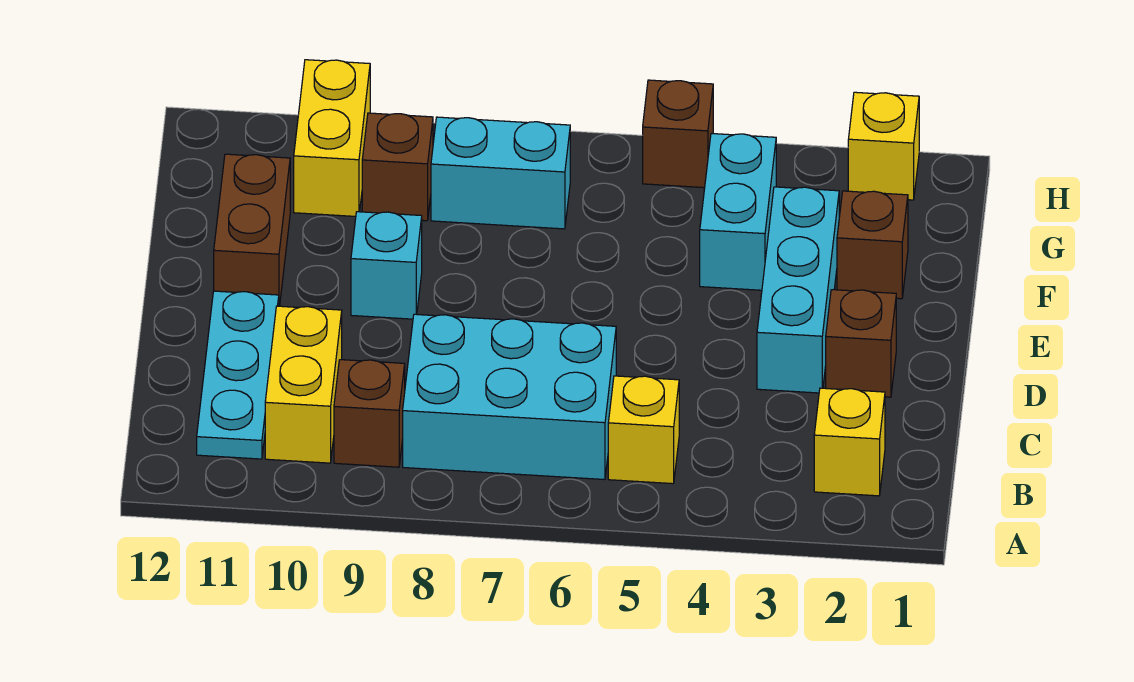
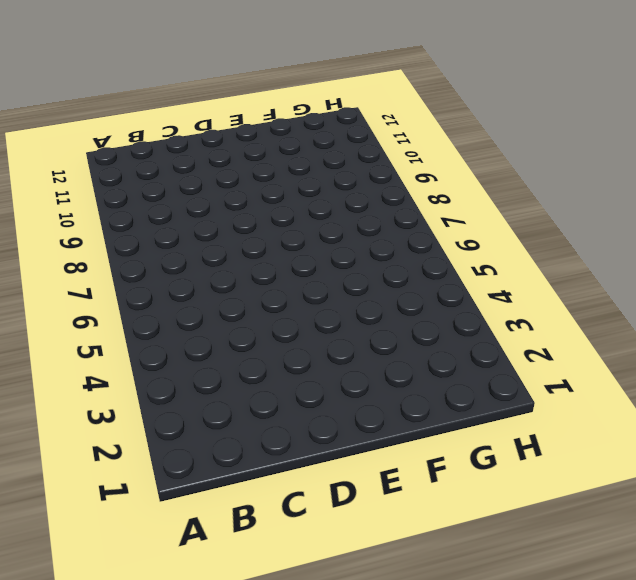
none -> yellow 1x1 brick [814,388,885,496]
none -> yellow 1x1 brick [608,376,679,484]
none -> cyan 2x3 brick [403,314,616,480]

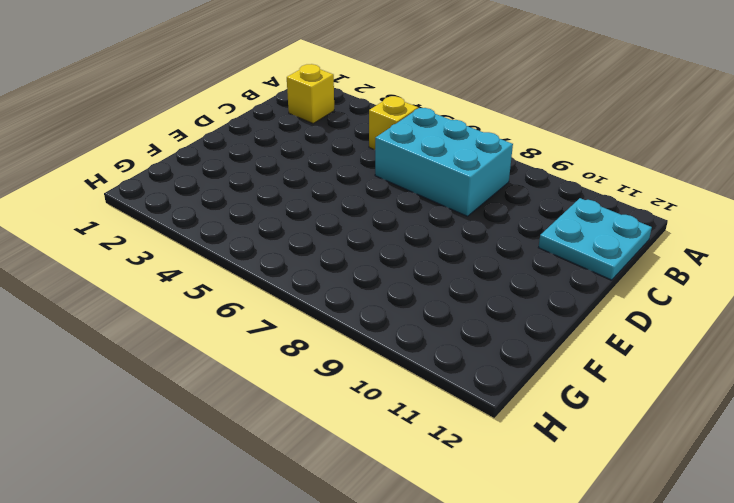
cyan 2x2 plate [538,198,652,280] -> cyan 1x3 plate [197,291,279,459]
none -> brown 1x1 brick [334,360,405,467]
none -> yellow 1x2 brick [265,306,342,463]
none -> brown 1x1 brick [826,290,896,397]

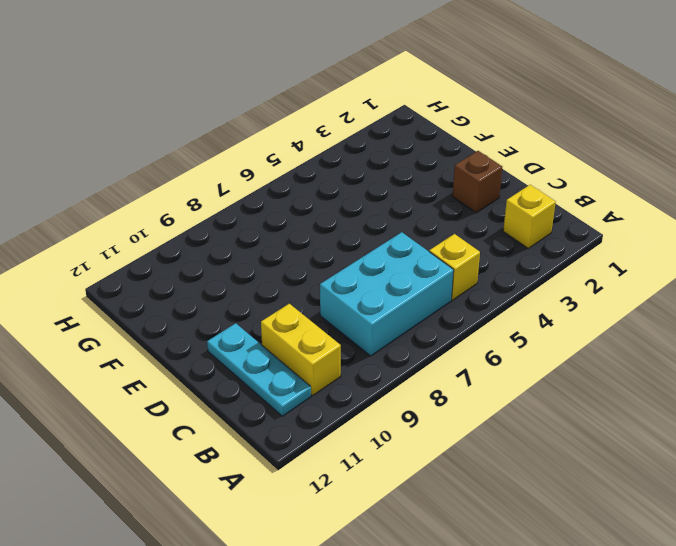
none -> brown 1x1 brick [334,360,405,467]
none -> cyan 1x3 brick [757,187,839,393]
none -> cyan 1x1 brick [351,212,422,319]

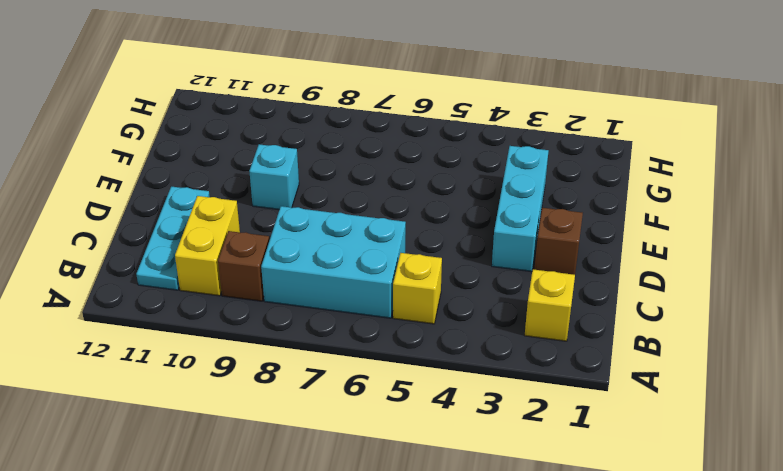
none -> brown 1x2 brick [214,154,290,306]
none -> brown 1x1 brick [837,191,908,299]
none -> cyan 1x2 brick [700,133,776,290]

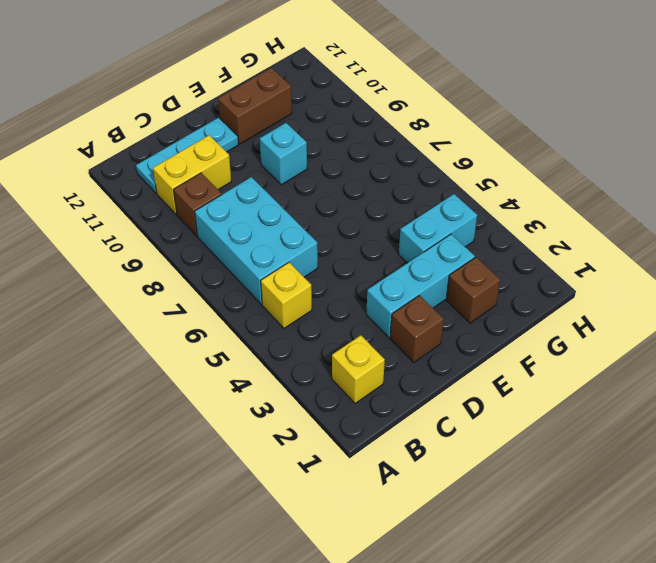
none -> cyan 1x2 brick [431,117,570,229]
none -> brown 1x1 brick [362,113,433,221]
none -> yellow 1x2 brick [294,60,370,216]

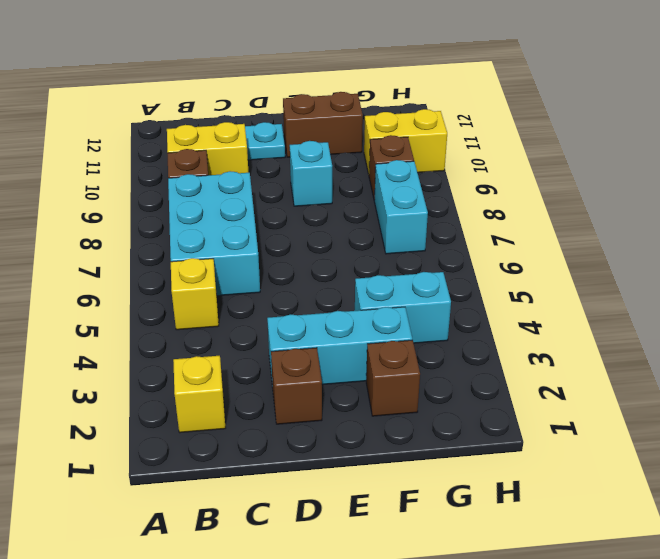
none -> yellow 1x1 brick [848,92,919,200]
none -> brown 1x1 brick [643,80,713,188]

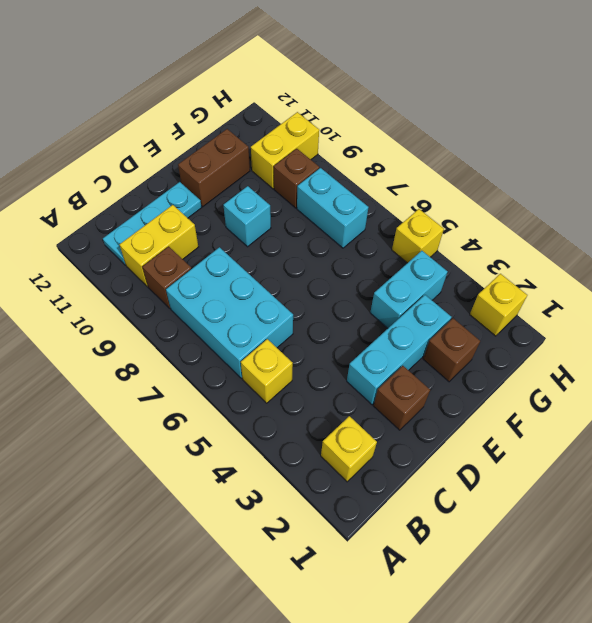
yellow 1x1 brick [392,209,444,263] -> brown 1x1 brick [643,80,713,188]

